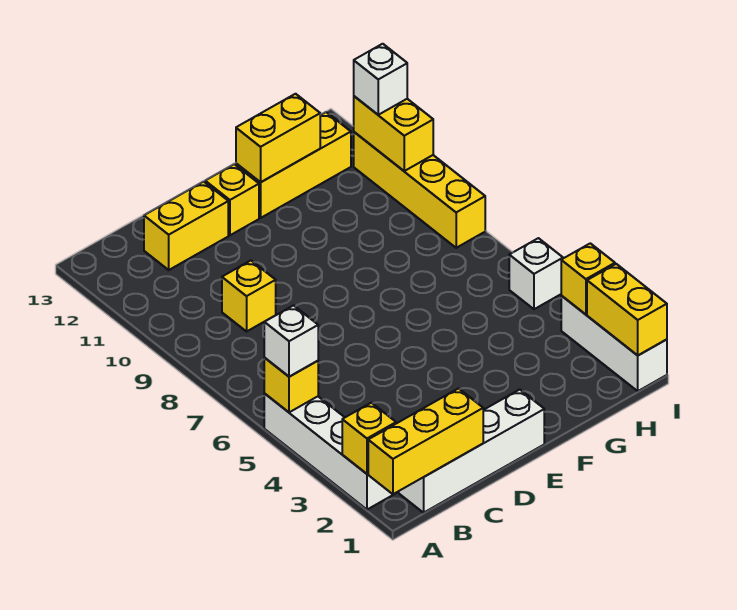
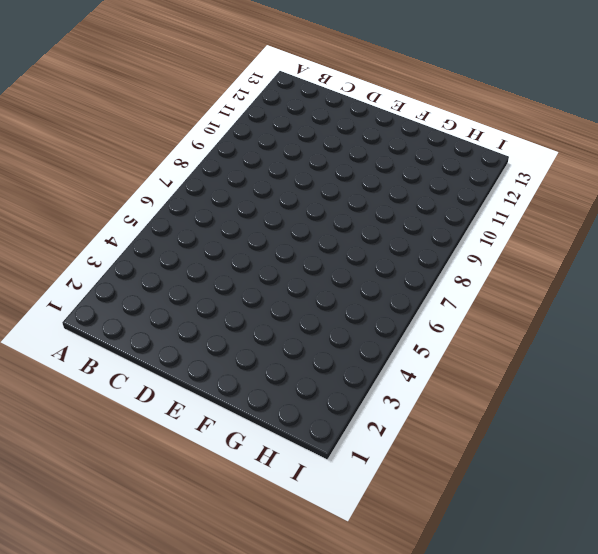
none -> white 1x4 brick [264,394,396,510]
none -> white 1x4 brick [399,390,544,513]
none -> yellow 1x1 brick [222,261,276,331]

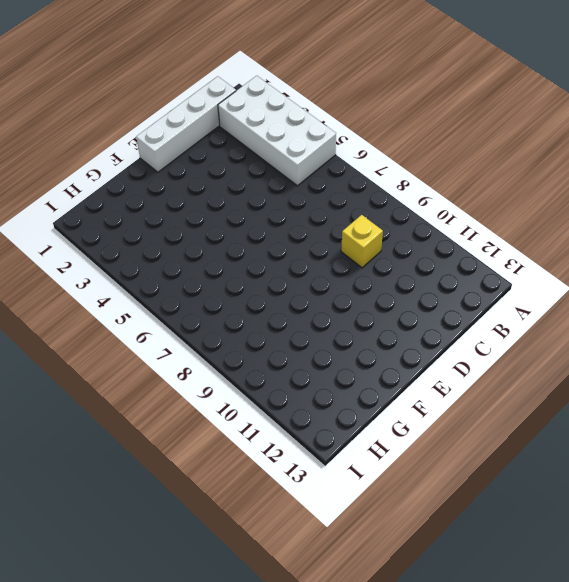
white 2x4 brick [218,76,336,186] -> white 1x4 brick [264,394,396,510]
none -> yellow 1x2 brick [144,182,228,270]
none -> yellow 1x1 brick [205,164,259,235]
none -> yellow 1x3 brick [236,112,351,218]

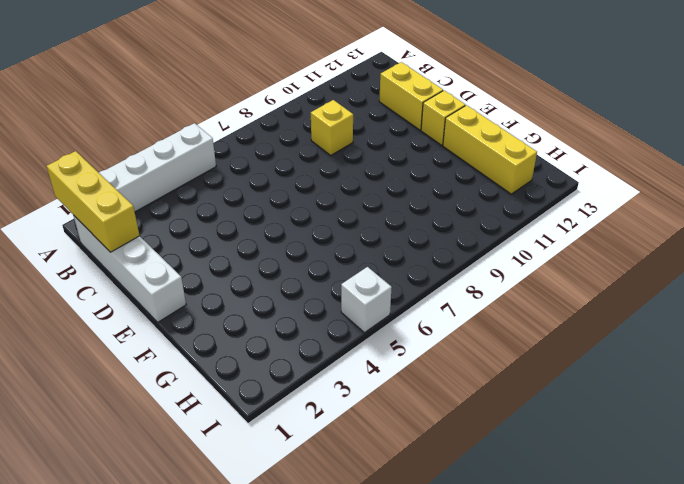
none -> white 1x3 brick [561,296,667,391]
none -> yellow 1x4 brick [354,132,485,248]
none -> yellow 1x1 brick [342,403,396,474]

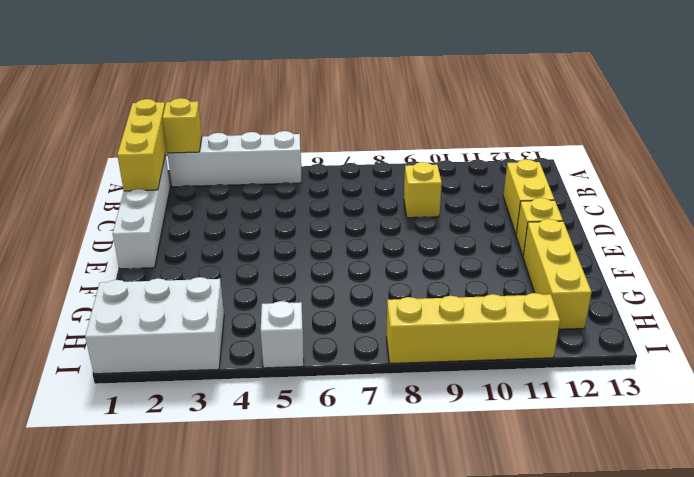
white 2x3 brick [85,277,224,374] -> white 1x3 brick [561,296,667,391]
none -> yellow 1x1 brick [264,358,318,412]
none -> yellow 1x2 brick [236,94,320,182]
none -> yellow 1x2 brick [587,264,667,355]

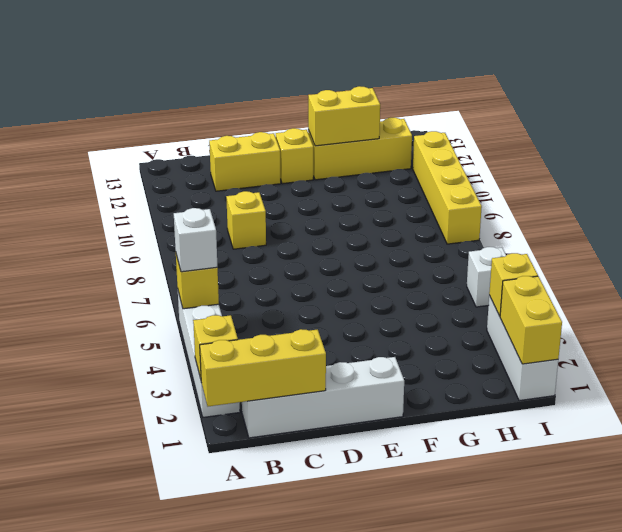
none -> yellow 1x2 brick [354,96,433,171]
none -> white 1x1 brick [354,44,407,115]

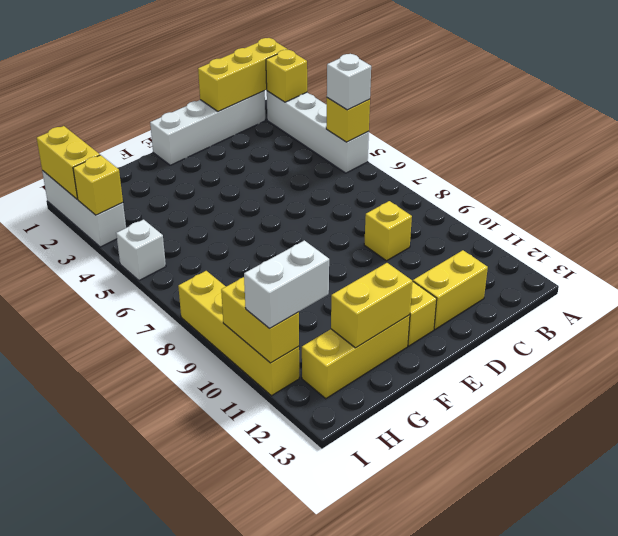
white 1x2 brick [244,240,329,329] -> white 1x1 brick [354,44,407,115]

